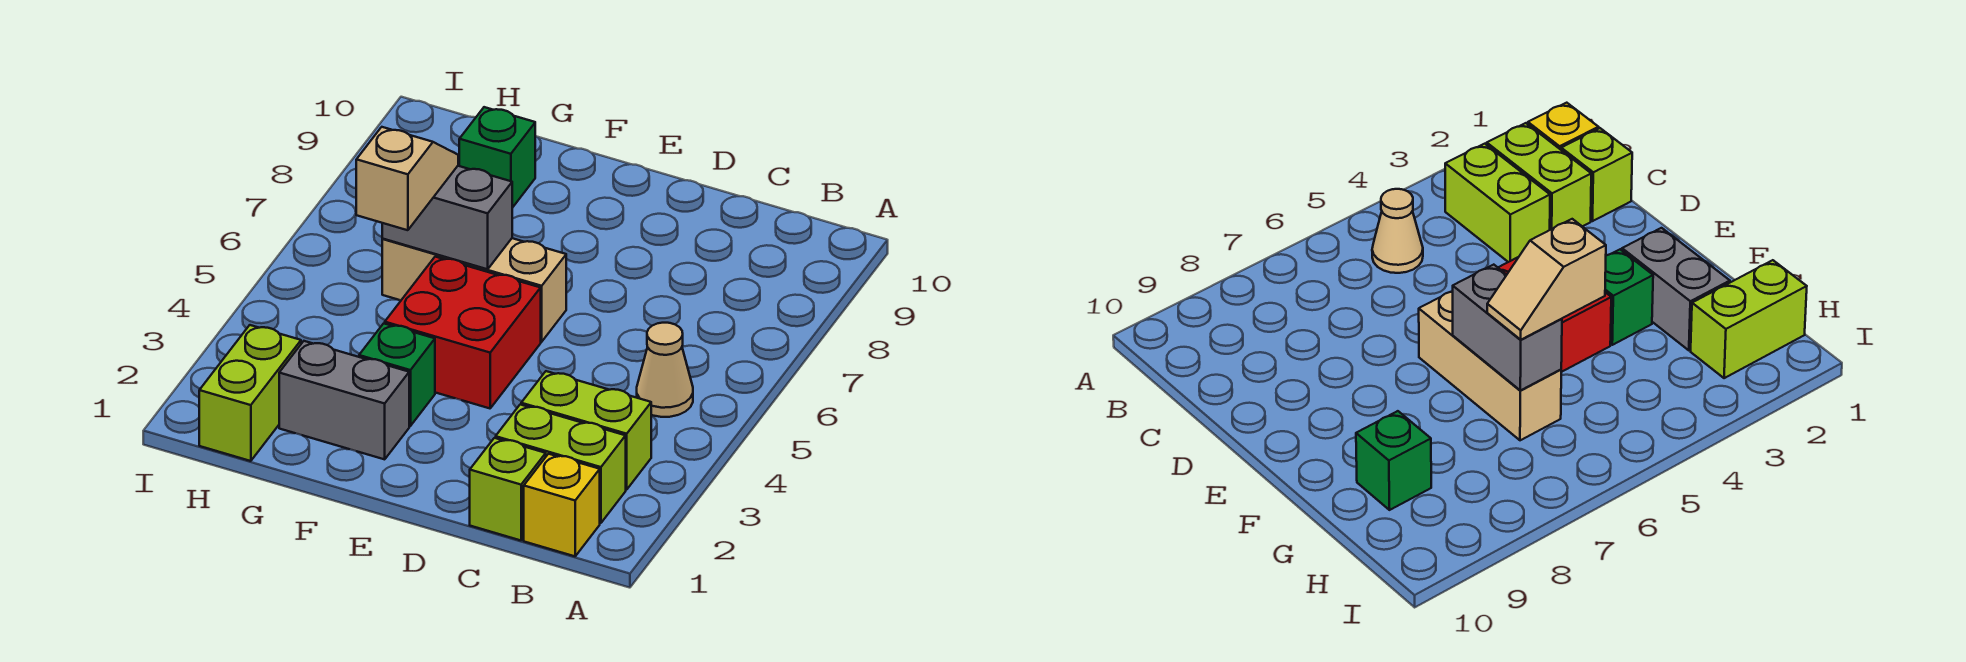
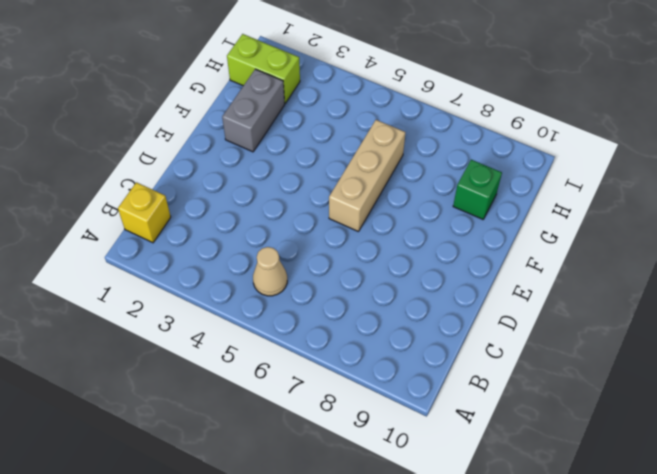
none -> lime 1x2 brick [496,405,626,523]
none -> lime 1x2 brick [521,371,651,490]
none -> lime 1x1 brick [470,438,546,540]

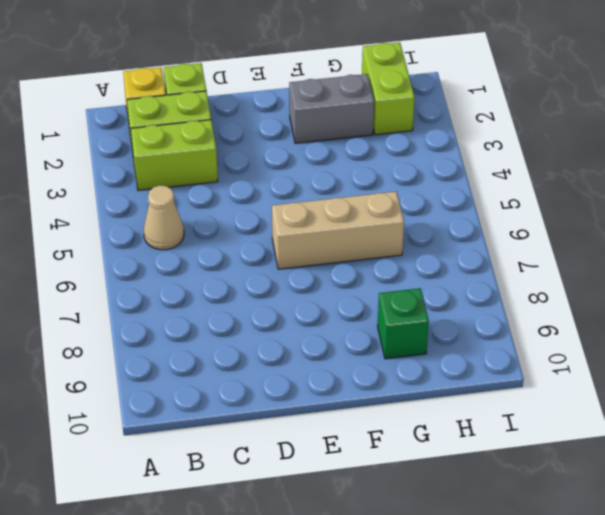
none -> red 2x2 brick [385,257,541,408]
none -> green 1x1 brick [359,323,435,426]
none -> grey 1x2 brick [382,166,512,269]

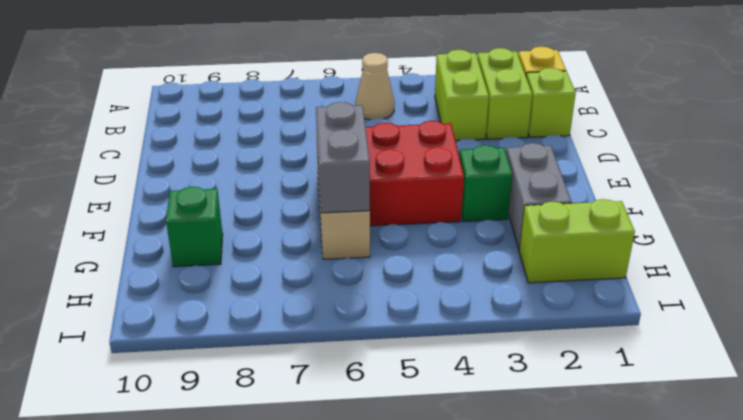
none -> tan 1x2 slope [356,127,458,230]

